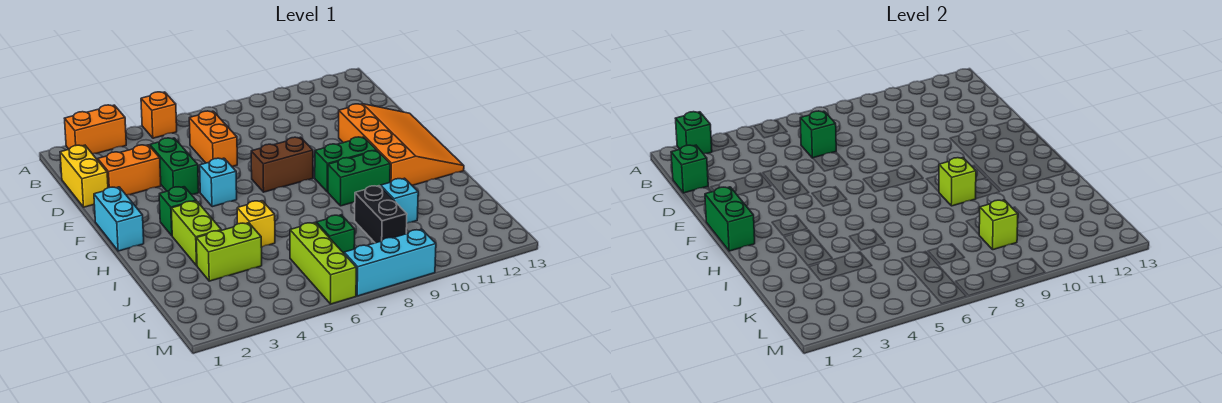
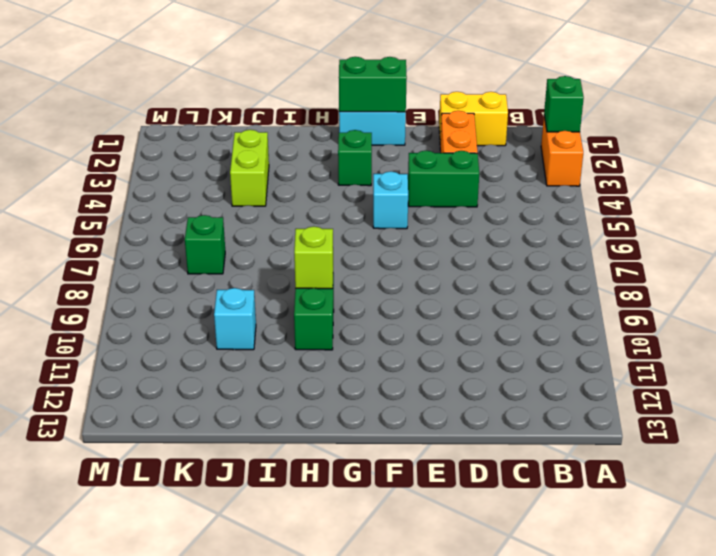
none -> orange 1x1 brick [141,92,177,138]
none -> orange 1x2 brick [189,111,237,166]
none -> orange 3x4 slope [339,104,464,185]

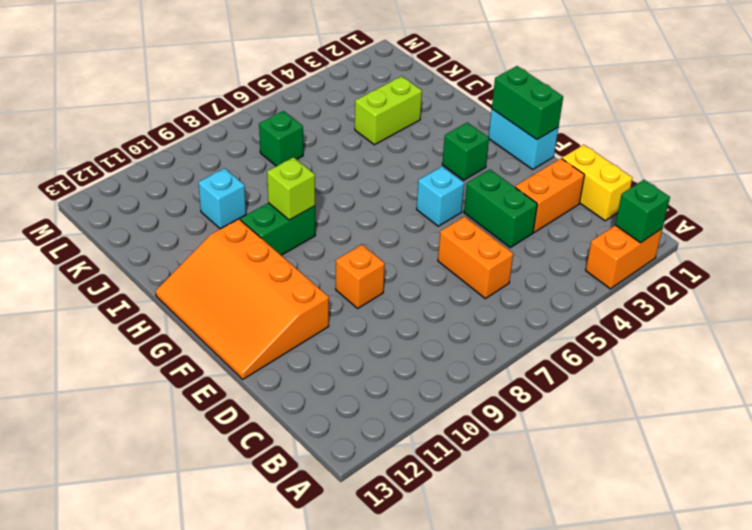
orange 1x1 brick [336,245,385,308] -> orange 1x1 brick moved to [141,92,177,138]
none -> brown 1x2 brick [251,137,313,192]
none -> green 1x2 brick [315,137,377,192]
none -> lime 1x2 brick [171,201,221,266]

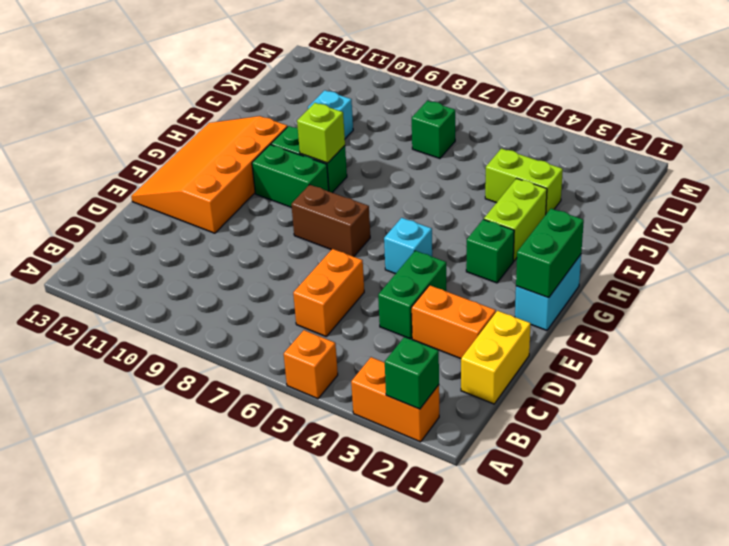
none -> yellow 1x1 brick [237,201,275,247]
none -> black 1x2 brick [355,186,407,243]
none -> lime 1x3 brick [290,223,356,304]

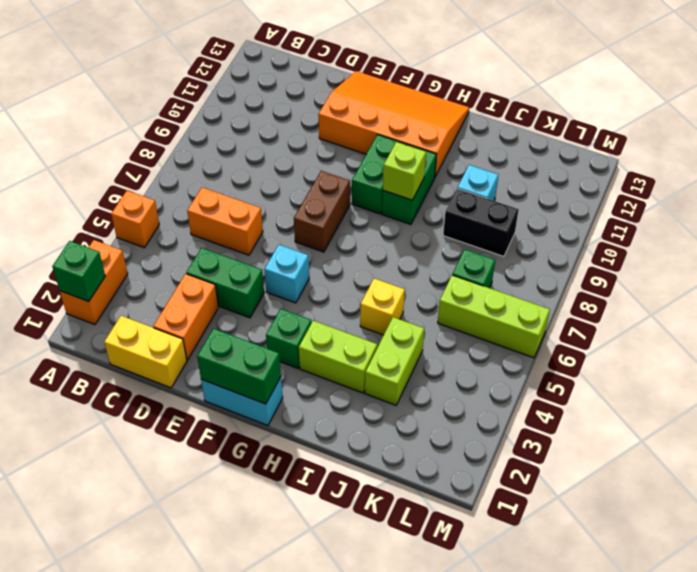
none -> cyan 1x3 brick [344,229,436,296]
none -> green 1x1 brick [671,145,708,193]
none -> green 1x1 brick [800,111,836,158]

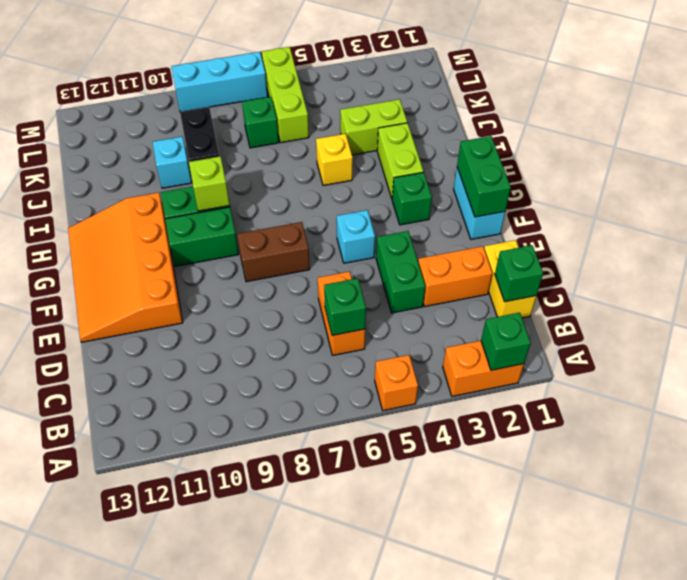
none -> lime 1x1 brick [979,200,1018,250]

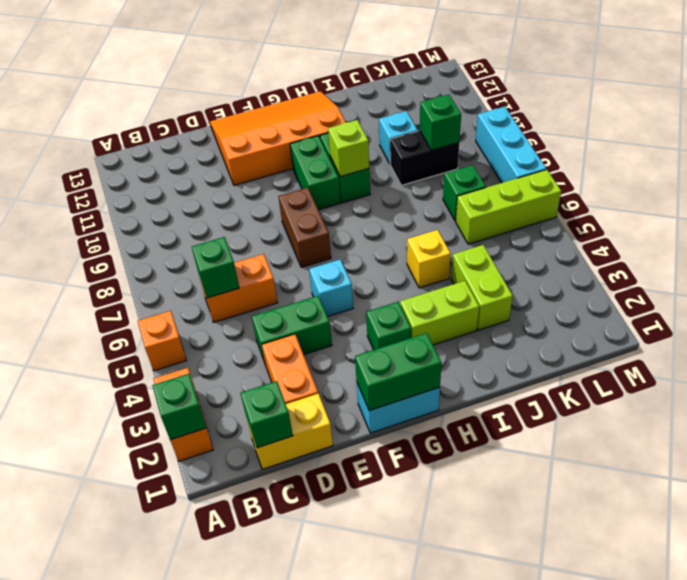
green 1x1 brick [420,94,461,150] -> lime 1x1 brick [979,200,1018,250]

